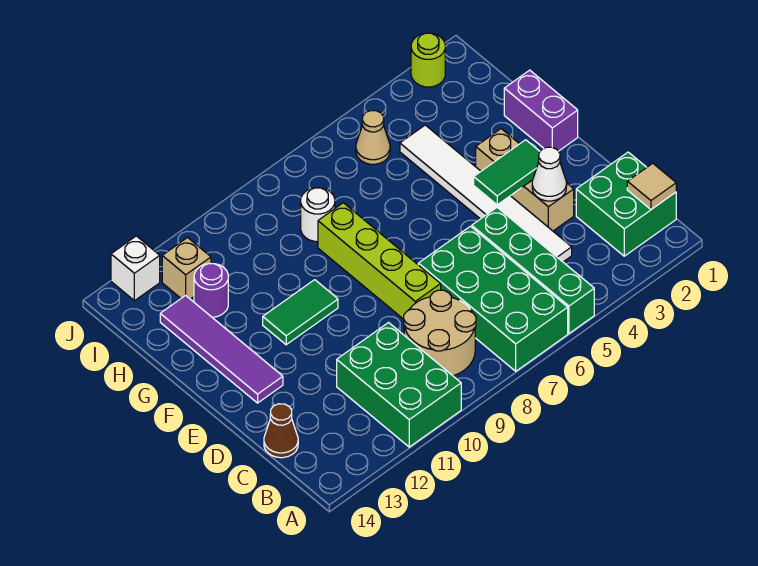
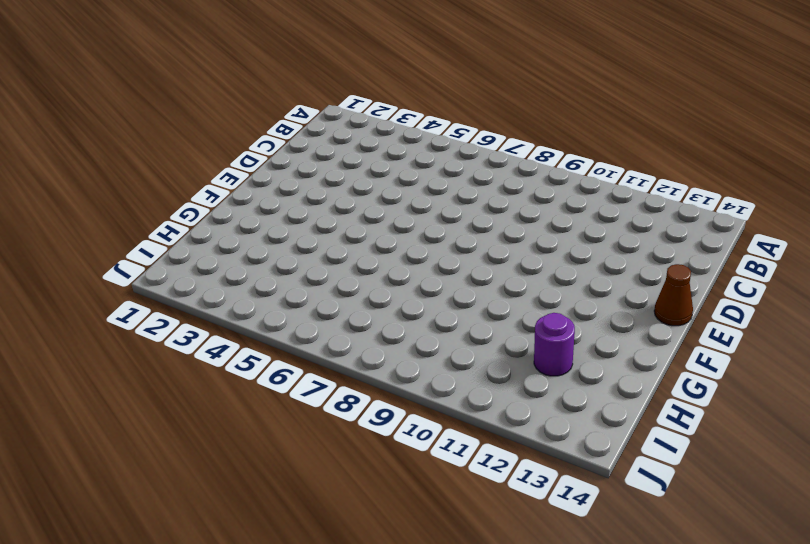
brown 1x1 cone [654,264,693,326] -> brown 1x1 cone moved to [264,404,298,458]
none -> green 1x4 brick [472,208,594,333]
none -> green 2x4 brick [418,226,568,371]
none -> green 2x3 brick [337,323,461,447]

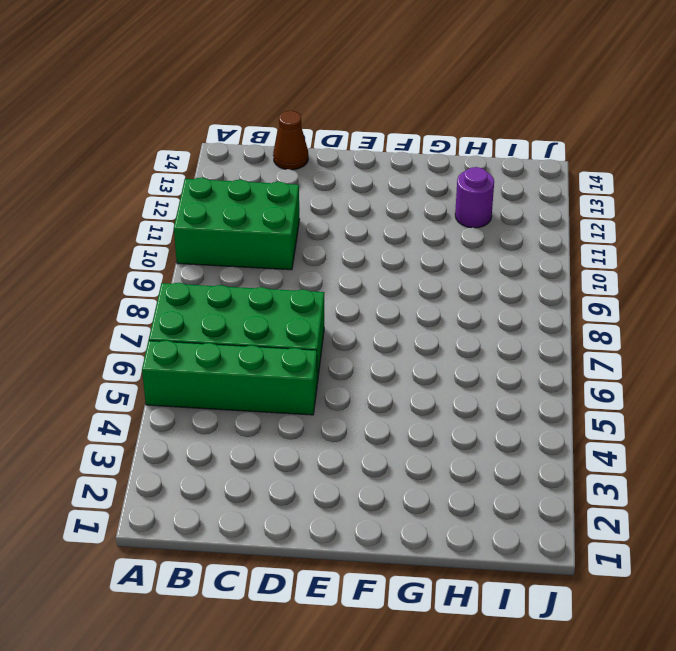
none -> green 2x2 brick [576,152,676,256]
none -> tan 2x2 round brick [404,290,476,376]
none -> white 1x6 tile [400,125,572,262]

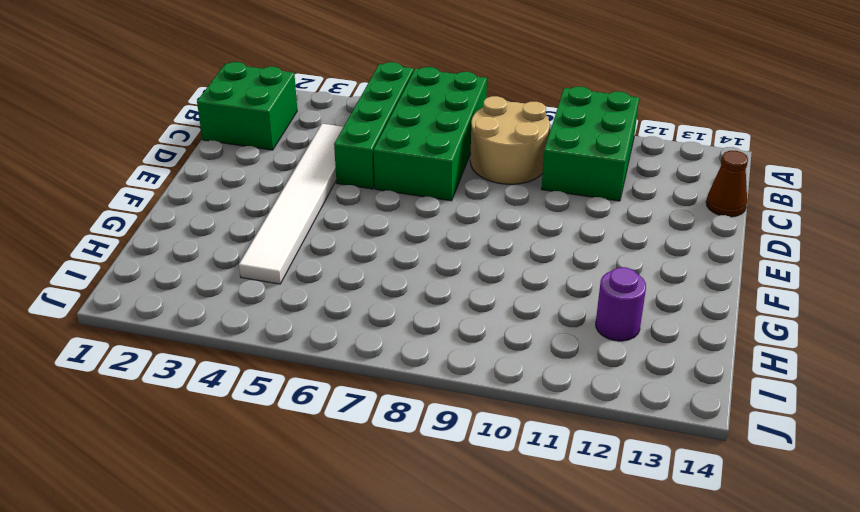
none -> tan 1x3 brick [476,129,574,231]
none -> lime 1x4 brick [318,203,441,319]
none -> purple 1x4 tile [160,295,283,403]

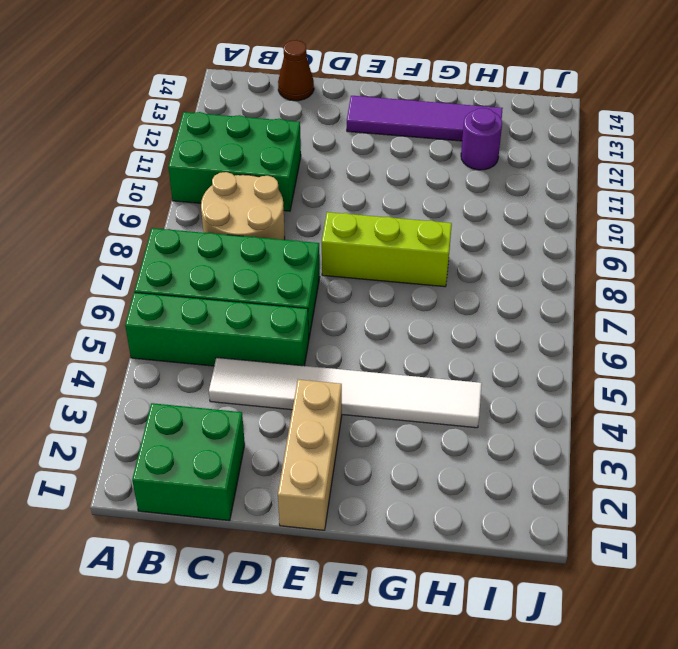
tan 1x3 brick [278,380,342,530] -> tan 1x3 brick turned to [476,129,574,231]
lime 1x3 brick [322,212,452,287] -> lime 1x4 brick [318,203,441,319]
none -> purple 1x2 brick [504,70,578,151]
none -> green 1x2 tile [263,280,338,345]
none -> white 1x1 round brick [301,188,335,242]

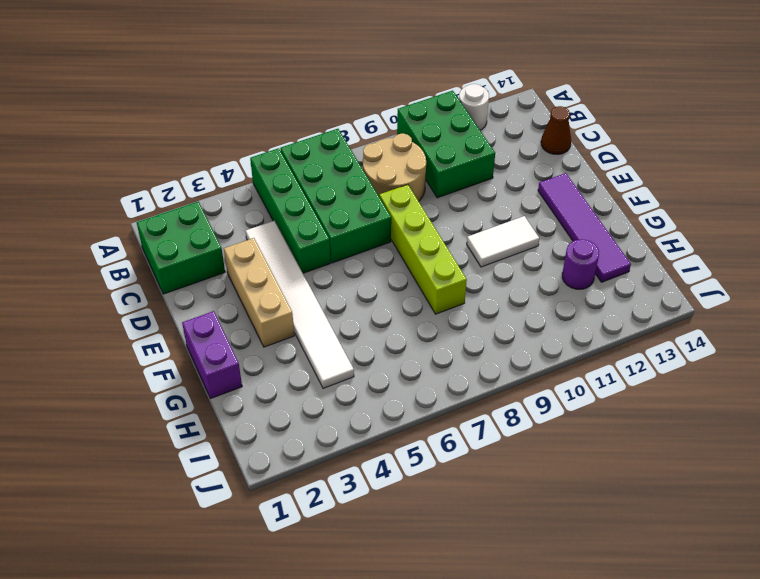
white 1x1 round brick [459,84,489,130] -> white 1x1 round brick moved to [301,188,335,242]
white 1x2 tile [467,216,539,267] -> green 1x2 tile [263,280,338,345]
none -> tan 1x1 cone [356,111,390,164]
none -> tan 1x1 brick [162,238,211,299]
none -> lime 1x1 round brick [411,33,445,87]

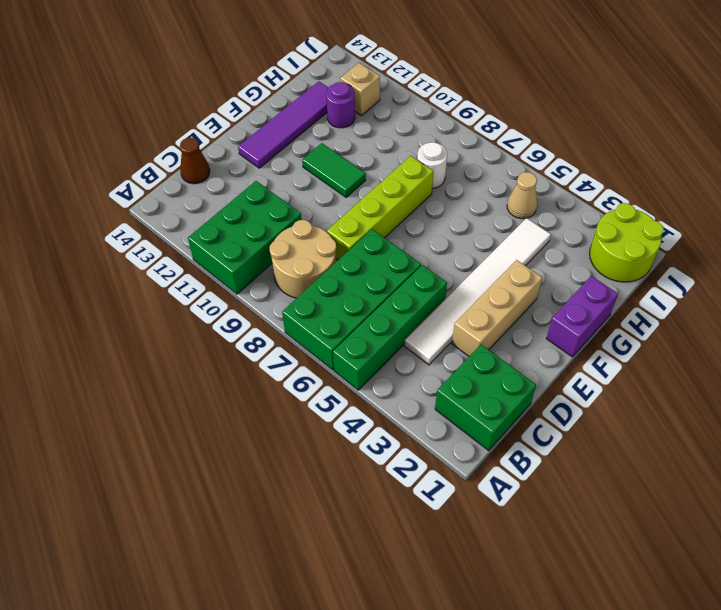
lime 2x2 round brick [590,203,664,282] -> lime 1x1 round brick [411,33,445,87]
none -> white 1x1 brick [111,236,160,301]
none -> tan 1x1 tile [627,163,676,209]
none -> white 1x1 cone [532,147,567,201]

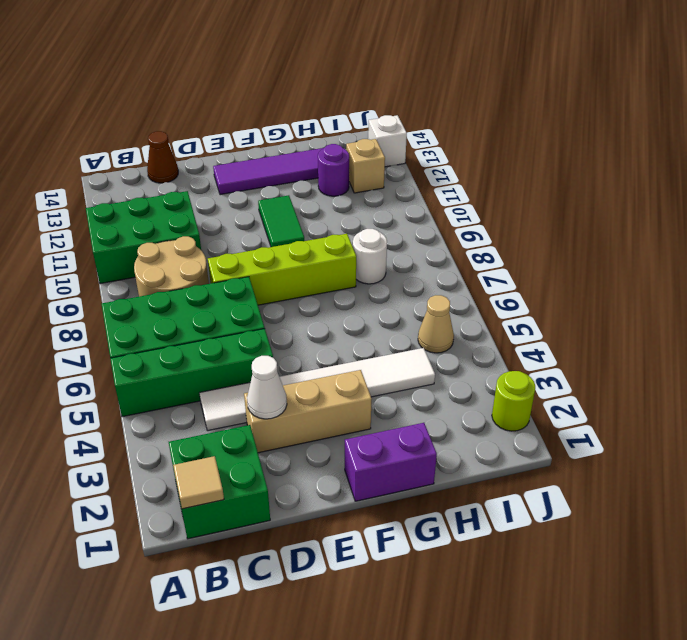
none -> green 1x2 tile [474,140,540,205]

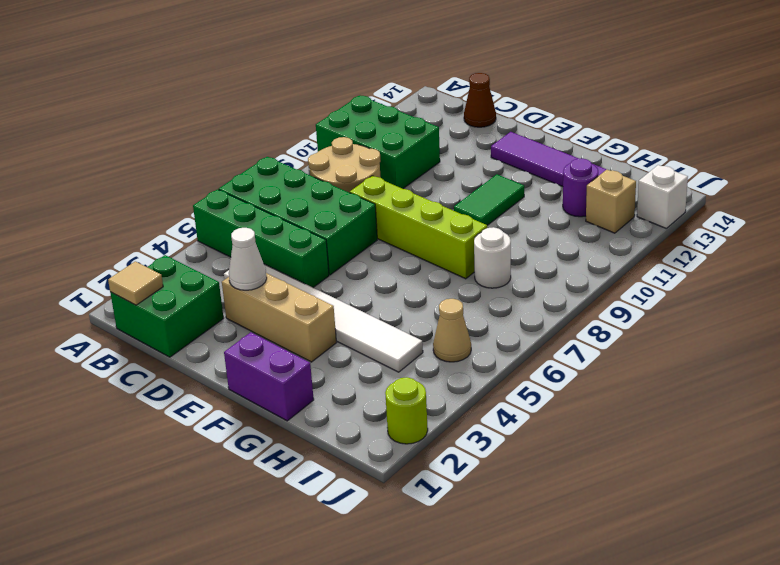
none -> green 1x2 tile [474,140,540,205]

